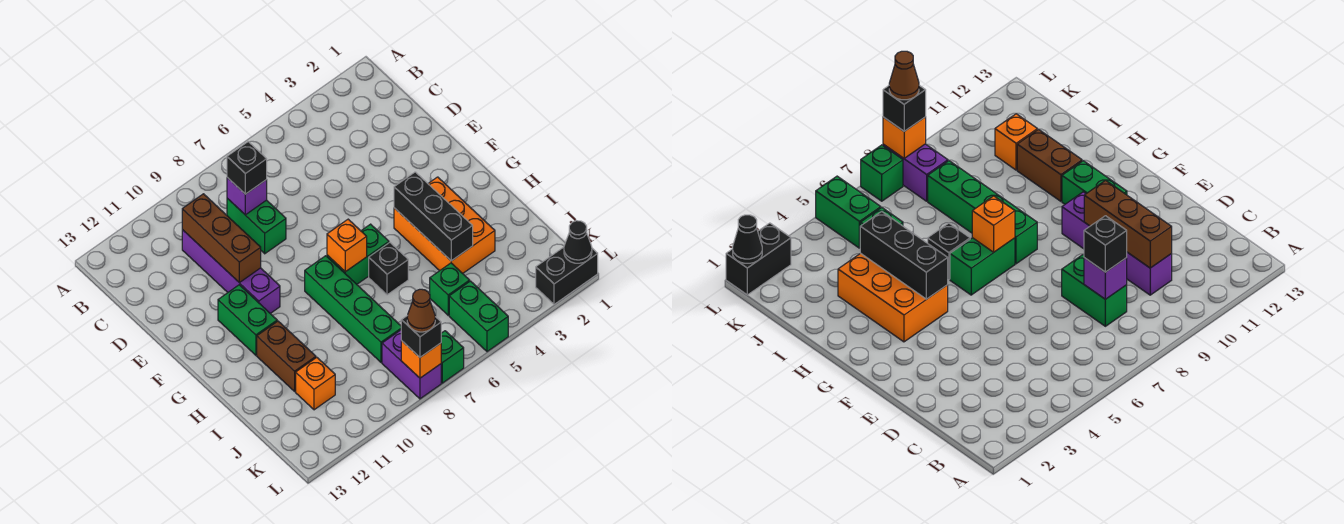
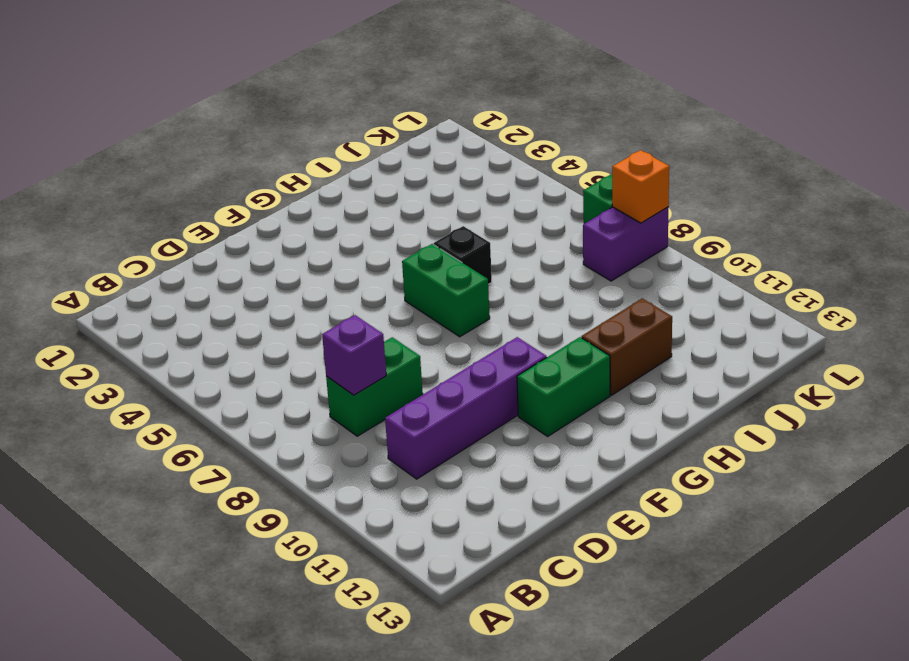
none -> orange 2x3 brick [394,177,495,273]
none -> green 1x4 brick [305,256,401,363]
none -> green 1x1 brick [430,263,470,315]

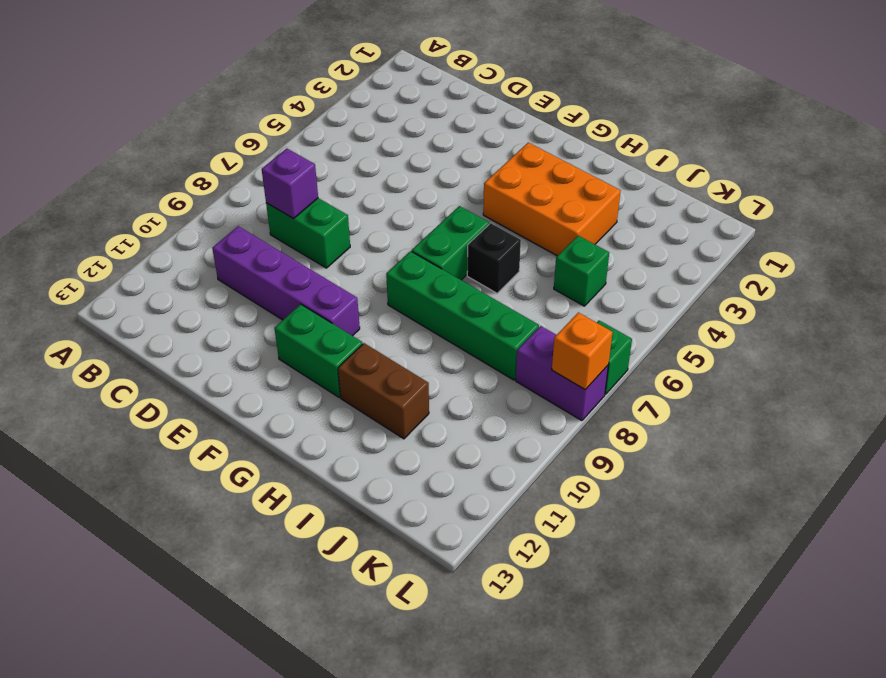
none -> orange 1x1 brick [296,357,335,410]
none -> green 1x2 brick [449,281,508,352]
none -> black 1x2 brick [536,247,598,304]

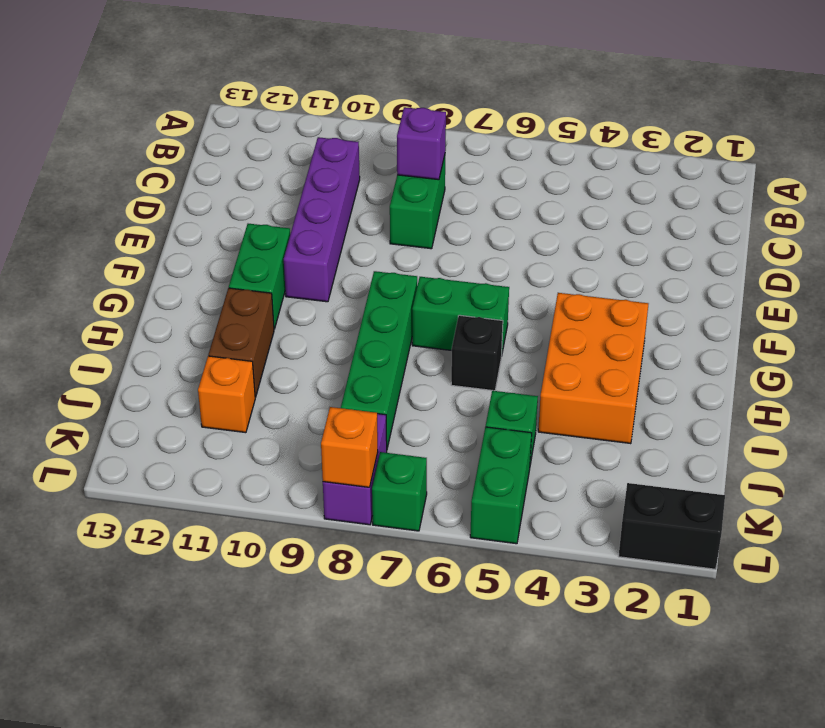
none -> brown 1x3 brick [182,194,261,283]
none -> black 1x3 brick [394,172,473,261]
none -> orange 1x1 brick [327,219,367,272]

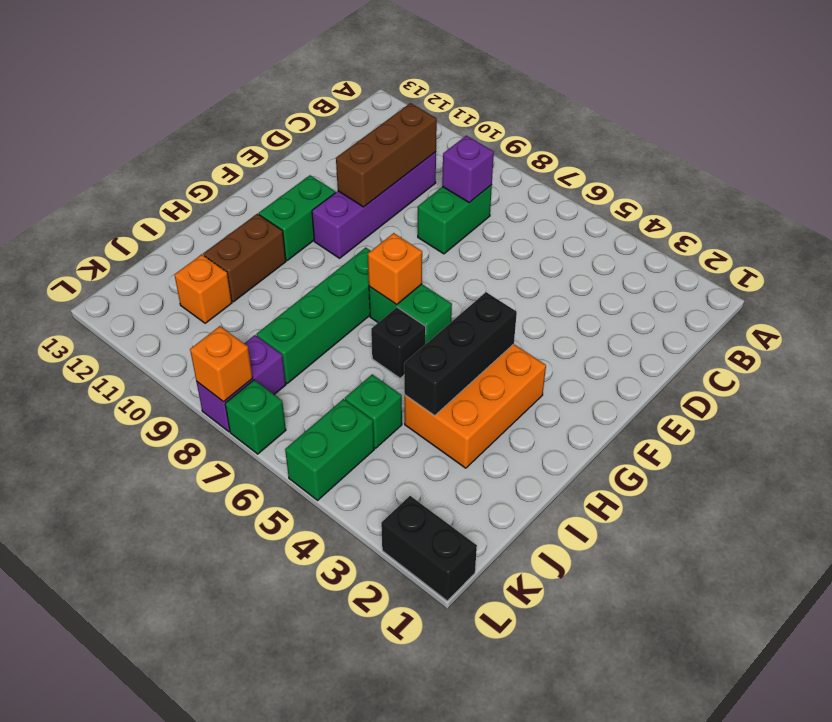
none -> black 1x1 cone [564,221,592,263]
none -> black 1x1 brick [227,142,267,194]
none -> black 1x1 brick [401,315,441,357]

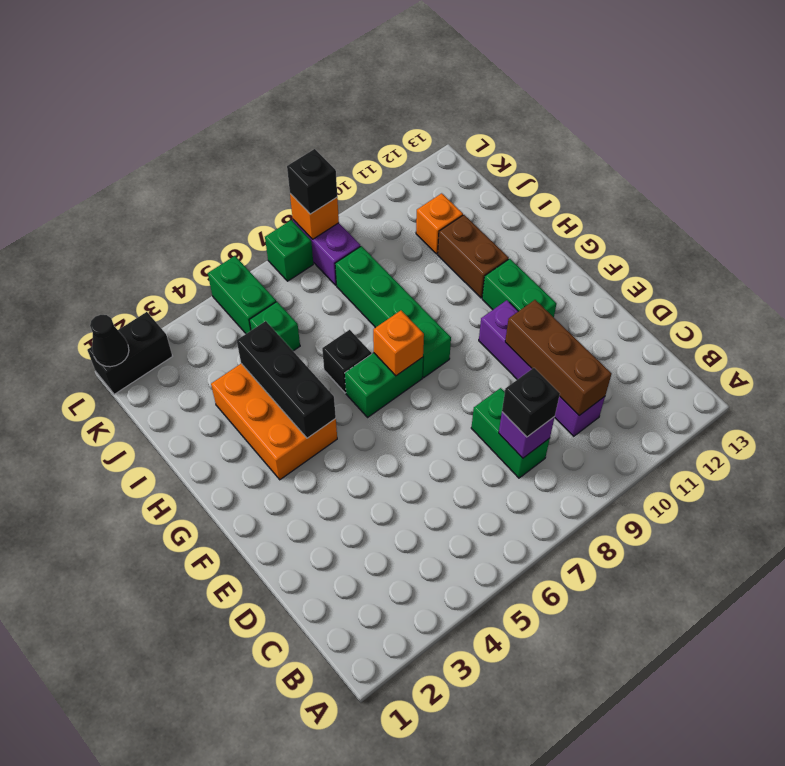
none -> brown 1x1 cone [407,289,435,332]

